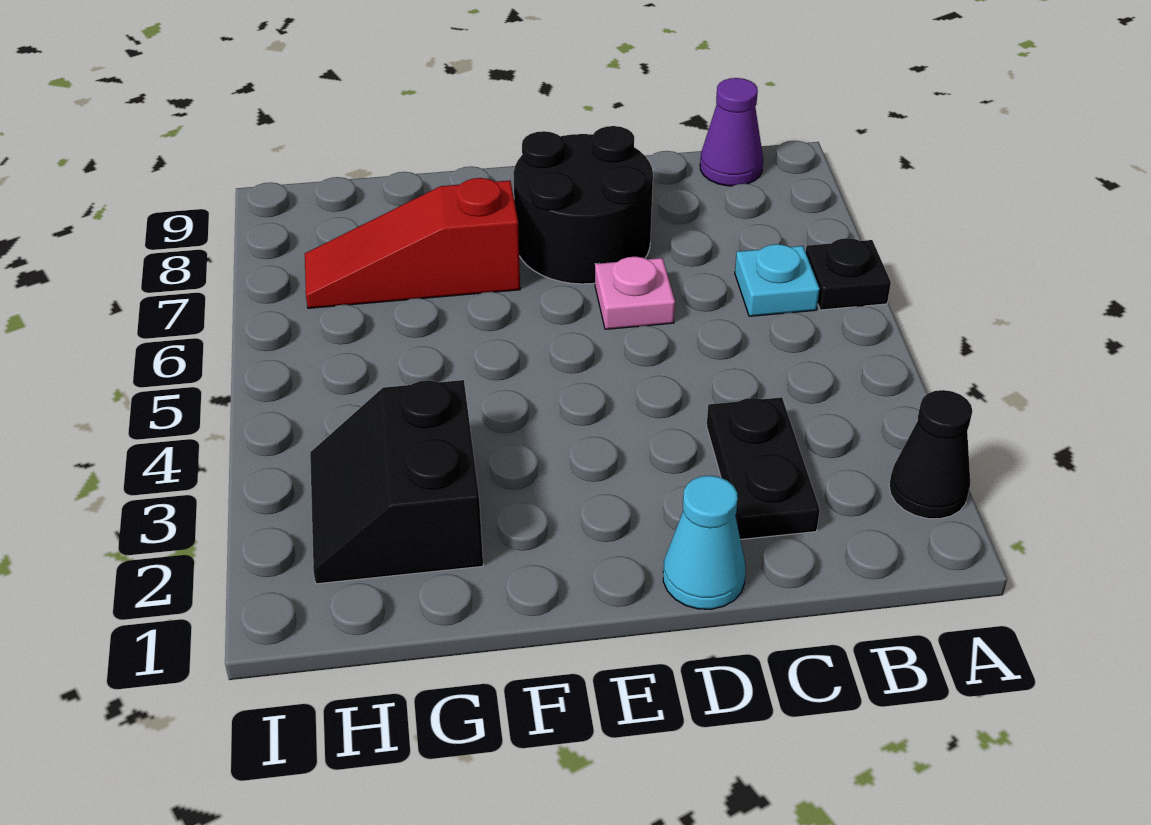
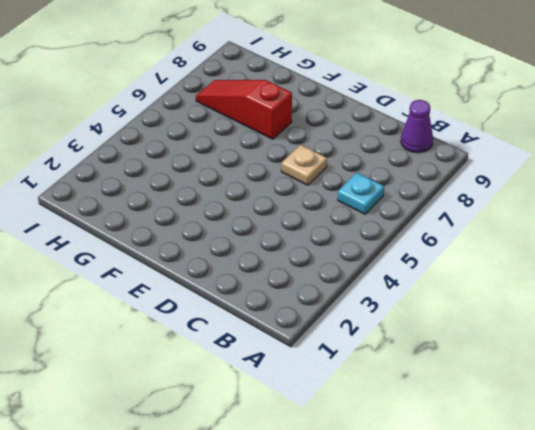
tan 1x1 plate [281,145,327,185] -> pink 1x1 plate [595,257,675,329]
none -> black 1x1 cone [889,390,972,519]
none -> black 1x1 plate [806,238,891,310]

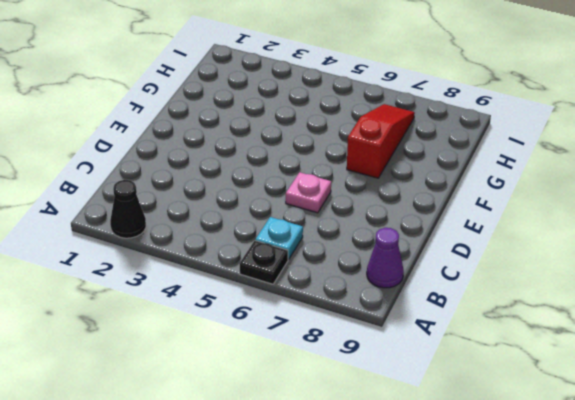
none -> black 1x2 plate [707,397,820,540]
none -> cyan 1x1 cone [663,476,746,609]

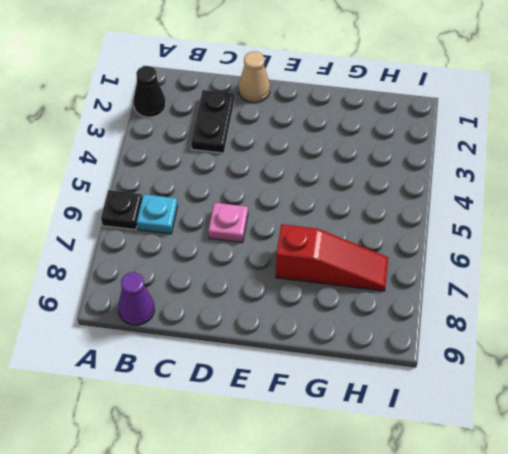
tan 1x1 cone [239,51,270,103] -> cyan 1x1 cone [663,476,746,609]
none -> black 2x2 round brick [513,126,653,284]
none -> black 2x2 slope [310,380,483,584]

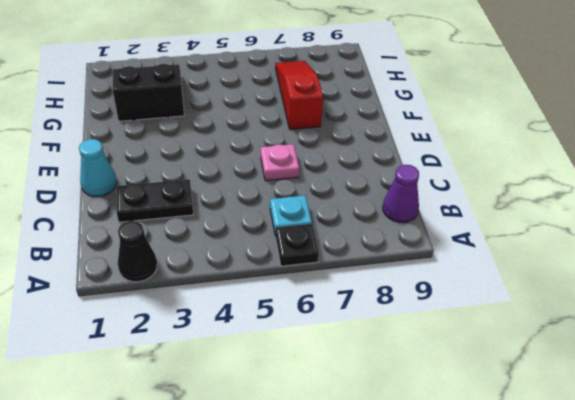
none -> black 2x2 round brick [513,126,653,284]

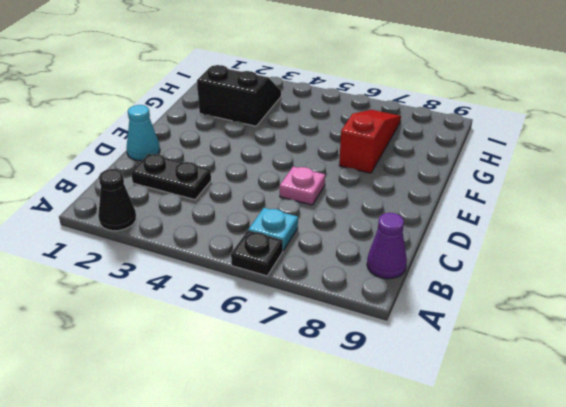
none -> black 2x2 round brick [513,126,653,284]

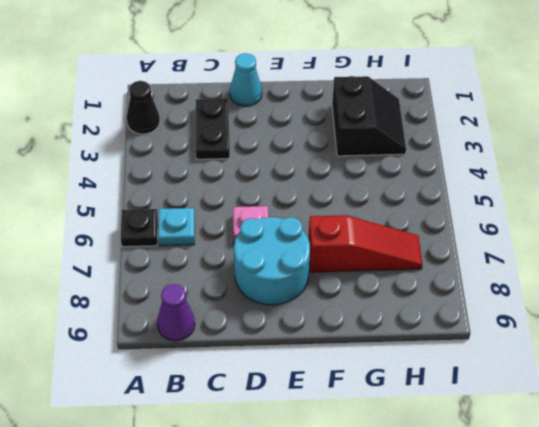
cyan 2x2 round brick [234,217,310,305] -> black 2x2 round brick [513,126,653,284]

